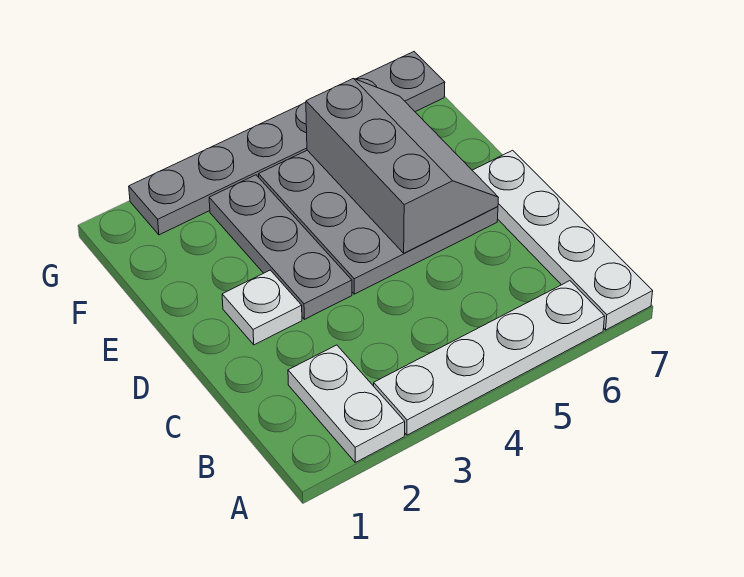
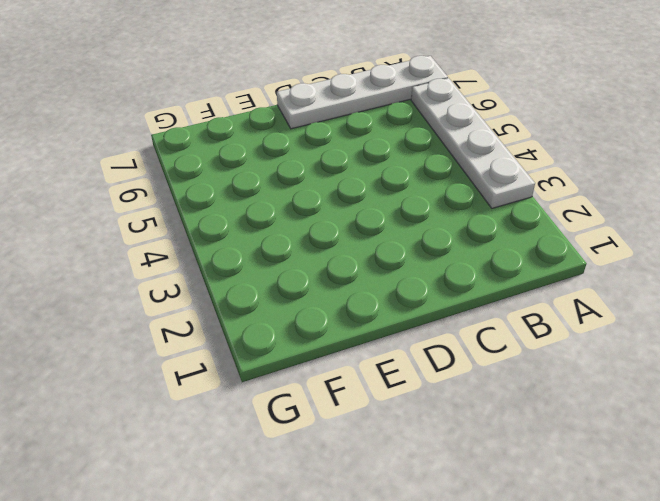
none -> white 1x2 plate [288,345,405,462]
none -> white 1x1 plate [222,270,302,345]

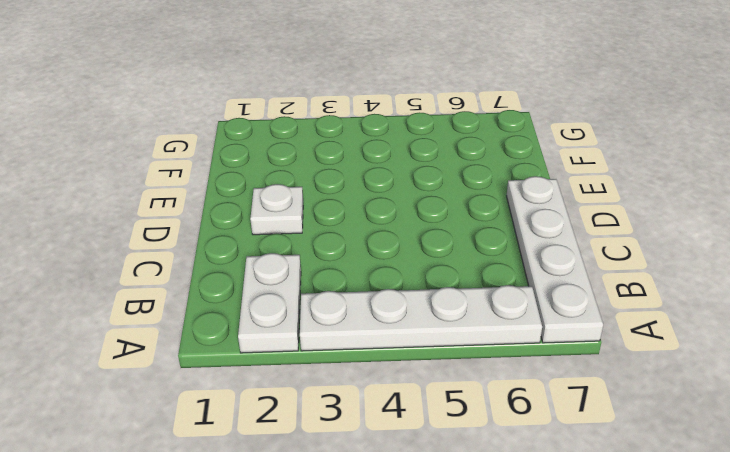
none -> grey 1x3 plate [209,175,352,319]
none -> grey 3x3 plate [259,150,498,294]

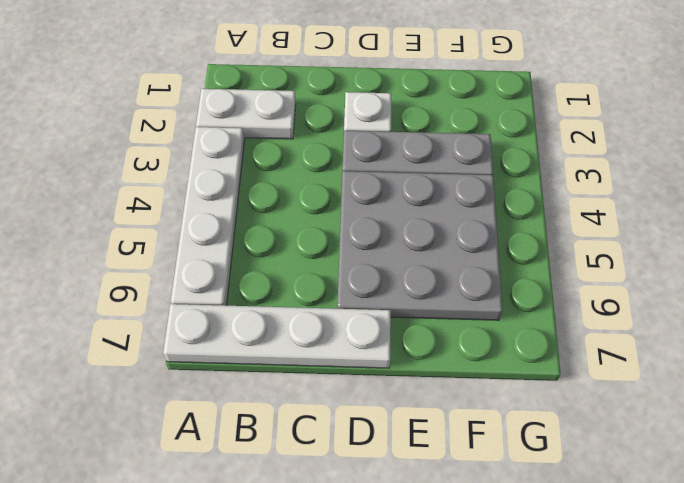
none -> grey 1x6 plate [129,52,445,235]
none -> grey 2x3 slope [306,79,498,253]

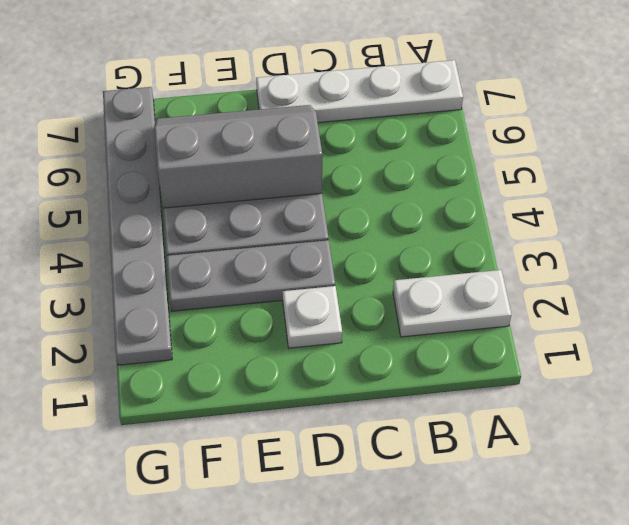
none -> white 1x4 plate [374,281,605,435]

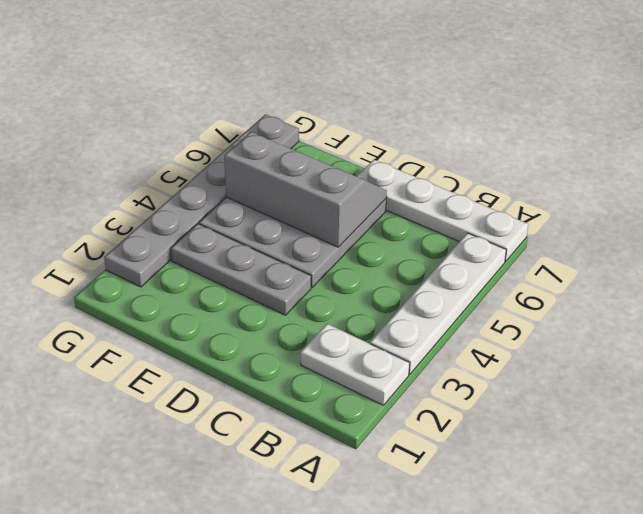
none -> white 1x1 plate [222,270,302,345]

